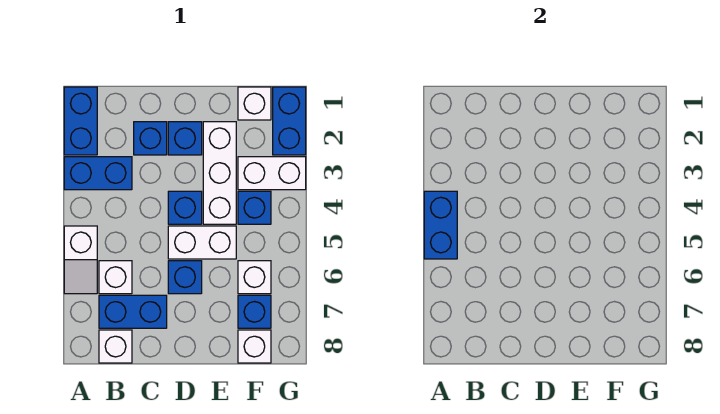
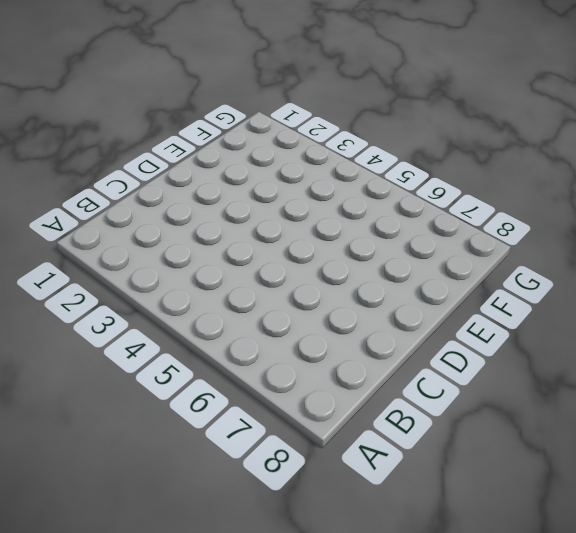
none -> blue 1x2 brick [64,87,97,155]
none -> blue 1x2 brick [64,157,132,190]
none -> white 1x2 slope [64,226,97,294]

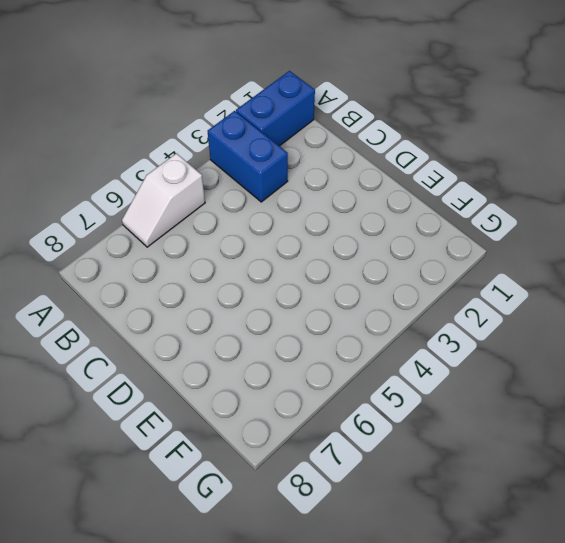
none -> white 1x1 brick [99,261,132,294]
none -> blue 1x2 brick [99,295,167,328]
none -> white 1x1 brick [99,330,132,363]

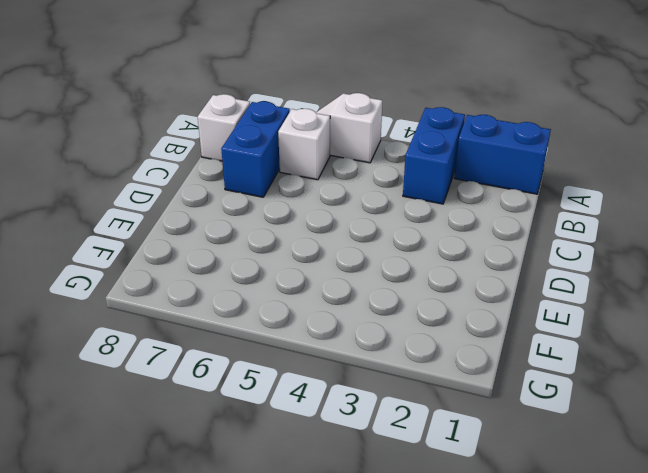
none -> blue 1x1 brick [134,122,167,155]
none -> blue 1x1 brick [168,122,202,155]
none -> blue 1x1 brick [168,191,202,224]

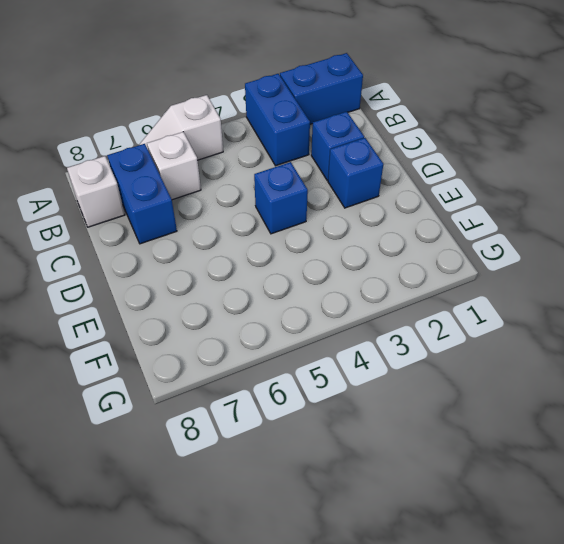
none -> white 1x2 brick [168,226,236,259]
none -> blue 1x1 brick [168,261,202,294]
none -> white 1x3 brick [203,122,236,224]

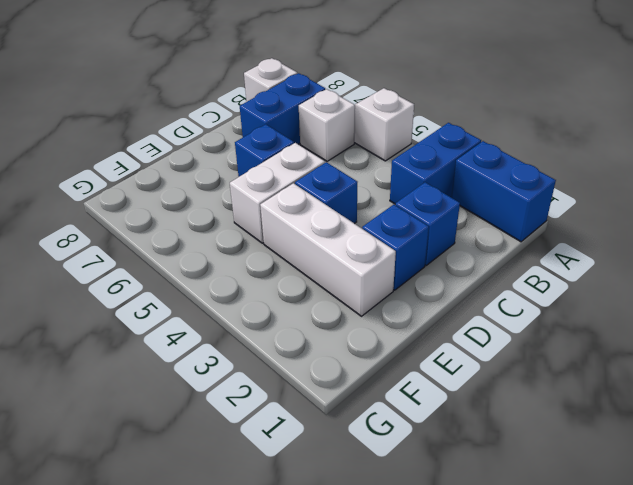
none -> white 1x1 brick [238,87,271,120]
none -> white 1x2 brick [238,157,306,190]
none -> blue 1x1 brick [238,191,271,224]

